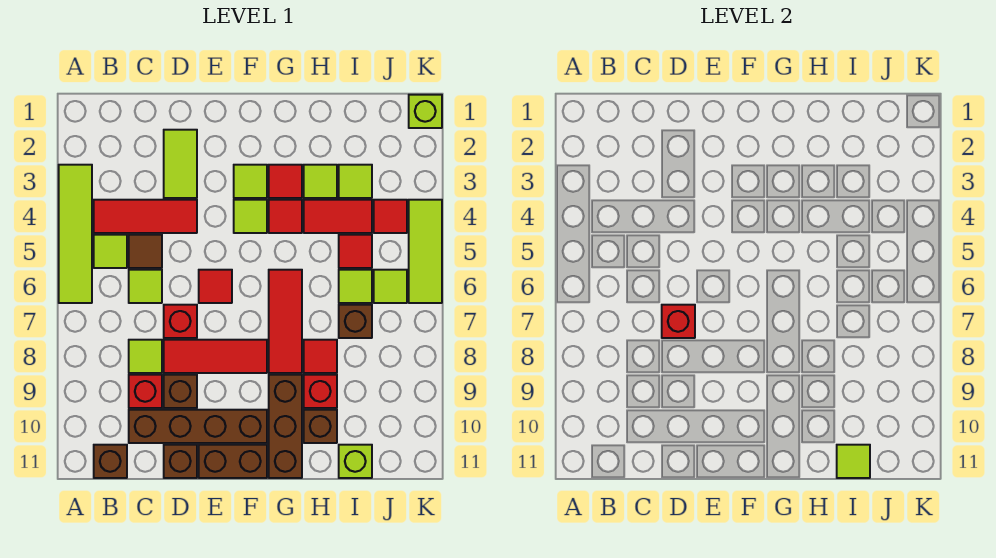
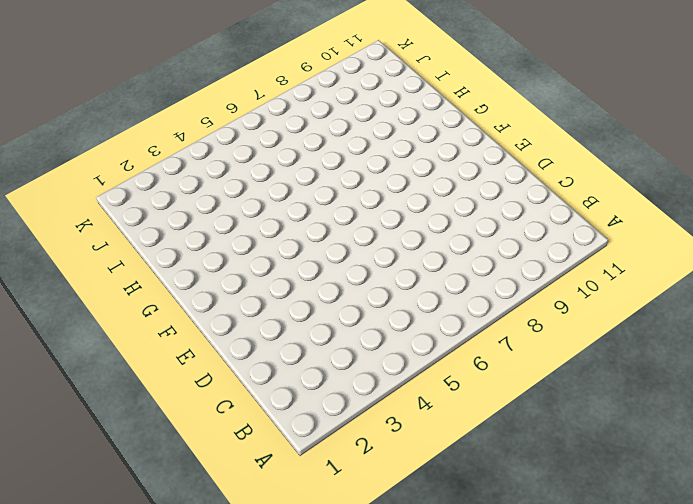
none -> lime 1x4 tile [59,165,92,303]
none -> red 1x3 tile [94,200,197,233]
none -> lime 1x1 tile [94,235,127,268]
none -> brown 1x1 brick [94,445,127,478]

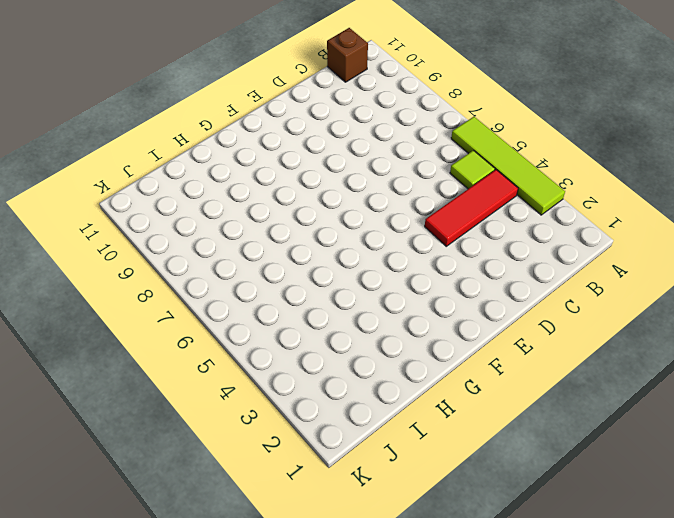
none -> brown 1x1 tile [129,235,162,268]
none -> lime 1x1 tile [129,270,162,303]
none -> lime 1x1 tile [129,340,162,373]
none -> red 1x1 brick [129,375,162,408]

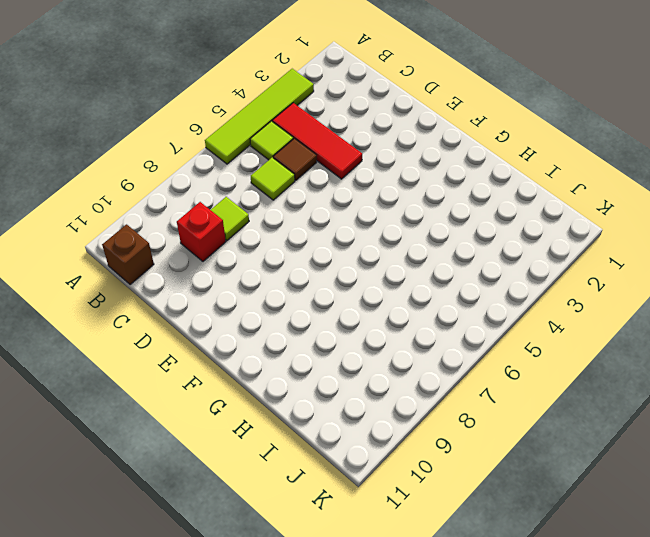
none -> brown 1x4 brick [129,410,267,443]
none -> lime 1x2 tile [164,130,197,198]
none -> red 1x1 brick [164,305,197,338]
none -> red 1x3 tile [164,340,267,373]

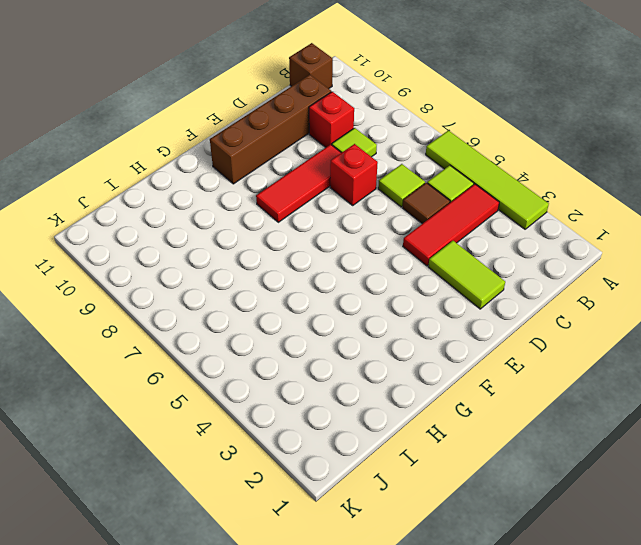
none -> brown 1x1 brick [164,375,197,408]
none -> brown 1x1 brick [164,445,197,478]
none -> red 1x1 tile [199,270,232,303]
none -> brown 1x2 brick [199,445,267,478]

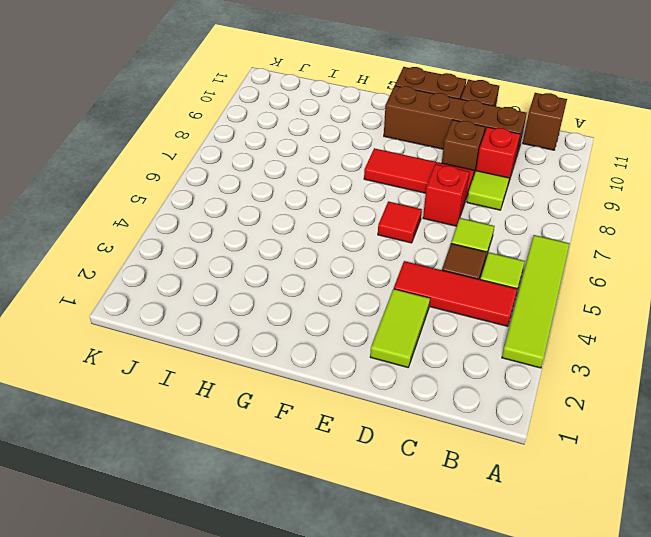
none -> lime 1x1 tile [234,165,267,198]
none -> lime 1x1 tile [234,200,267,233]
none -> red 1x1 tile [269,165,302,198]
none -> red 1x1 tile [269,200,302,233]

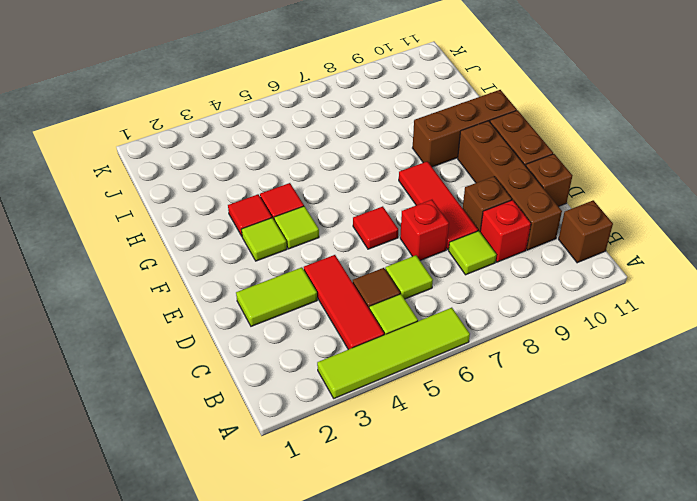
none -> red 1x3 tile [269,270,302,373]
none -> lime 1x1 tile [304,165,337,198]
none -> red 1x2 tile [304,200,372,233]
none -> red 1x1 tile [304,340,337,373]

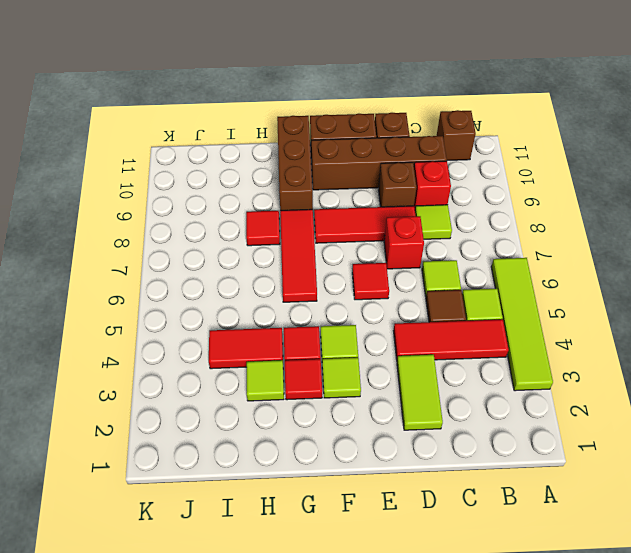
none -> red 1x1 brick [304,375,337,408]
none -> brown 1x1 brick [304,410,337,443]
none -> lime 1x1 tile [339,165,372,198]
none -> red 1x1 tile [339,235,372,268]

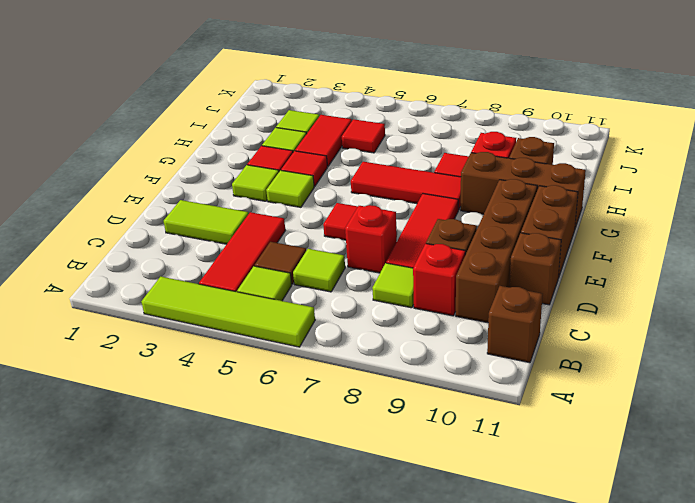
none -> lime 1x1 tile [339,270,372,303]
none -> brown 1x1 brick [339,305,372,338]
none -> lime 1x1 brick [339,445,372,478]
none -> red 1x1 tile [374,200,407,233]

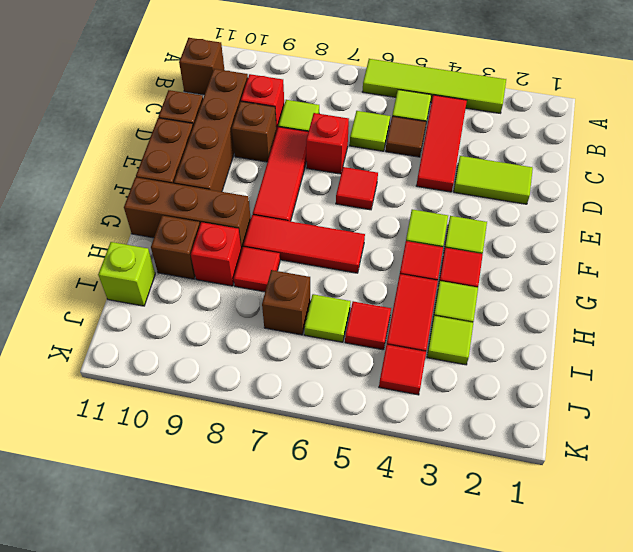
none -> lime 1x1 tile [374,270,407,303]
none -> lime 1x1 brick [409,95,442,128]
none -> lime 1x3 tile [409,200,442,303]
none -> red 1x1 brick [662,305,695,338]

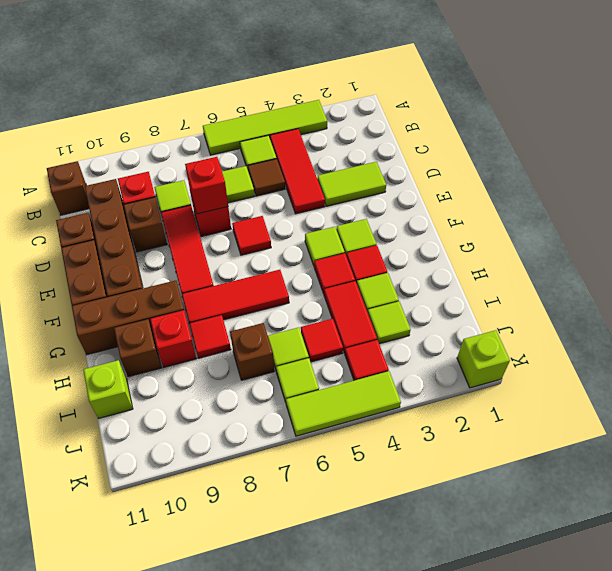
none -> lime 1x1 tile [837,445,870,478]

